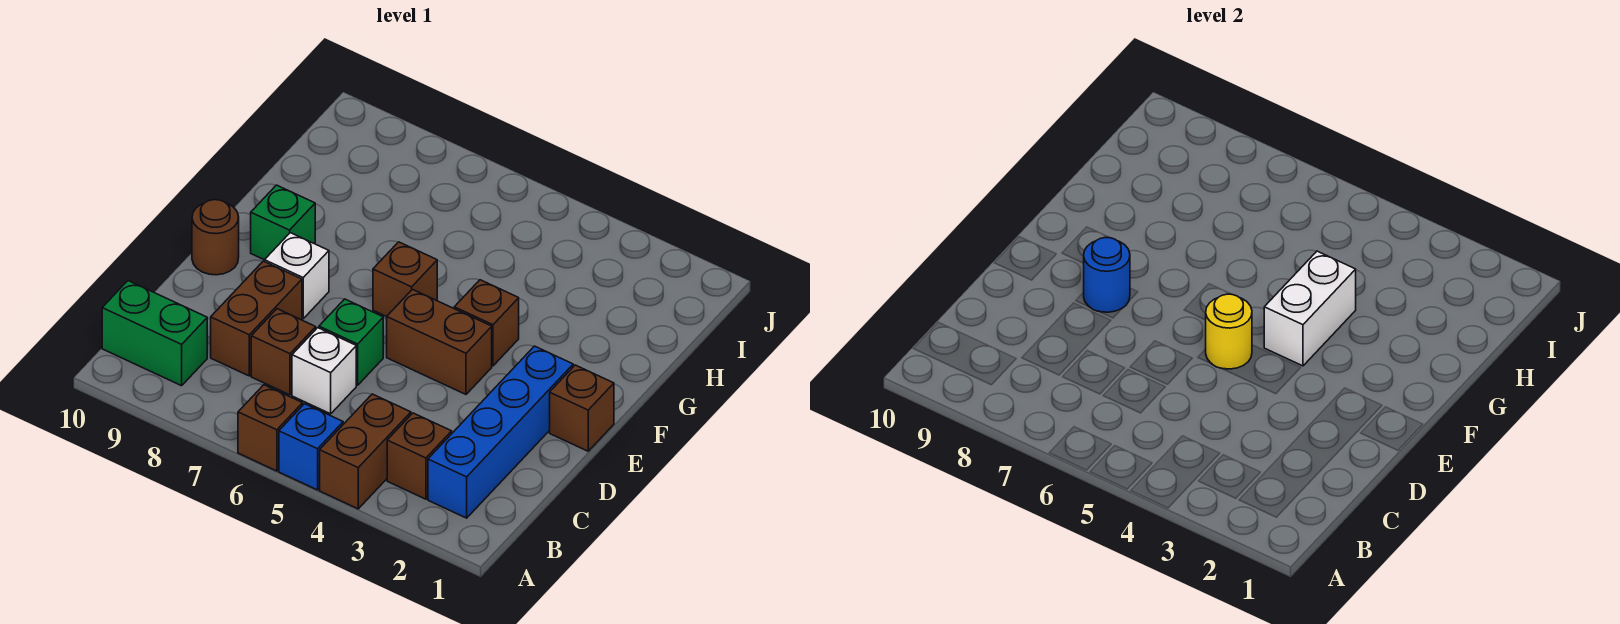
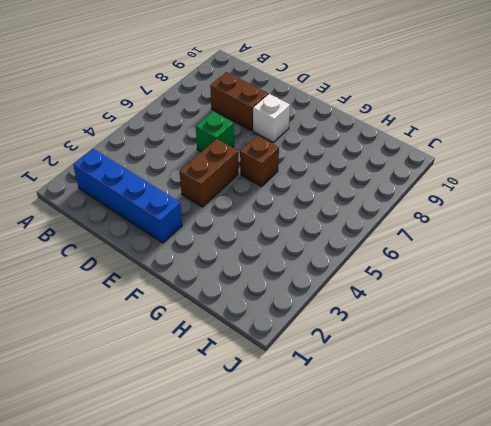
none -> brown 1x2 brick [320,394,411,509]
none -> blue 1x1 brick [279,404,343,490]
none -> brown 1x1 brick [238,385,303,471]

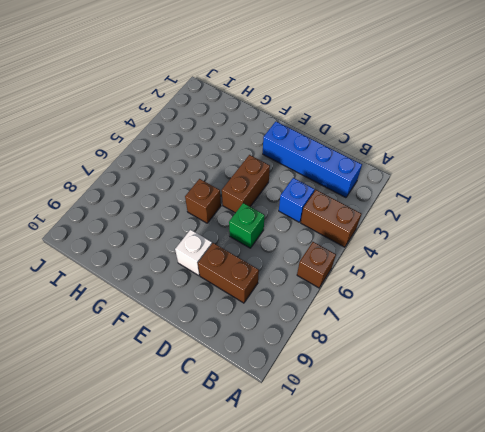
blue 1x1 brick [279,178,315,222] -> blue 1x1 brick moved to [279,404,343,490]
none -> brown 1x1 brick [387,413,452,499]
none -> green 1x2 brick [102,281,207,386]
none -> white 1x1 brick [292,328,356,414]

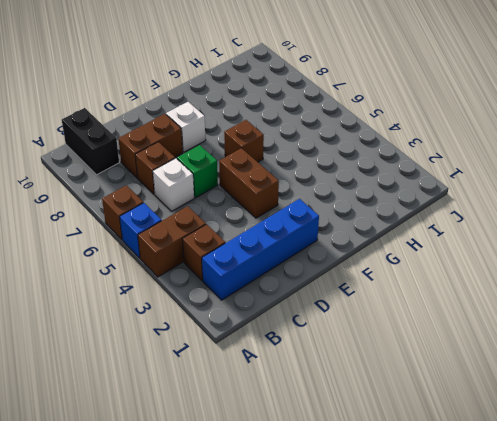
black 1x2 brick [62,108,119,175] -> green 1x2 brick [102,281,207,386]
none -> brown 1x1 brick [550,365,614,451]
none -> brown 1x1 round brick [192,200,239,275]
none -> brown 1x1 brick [454,280,519,366]

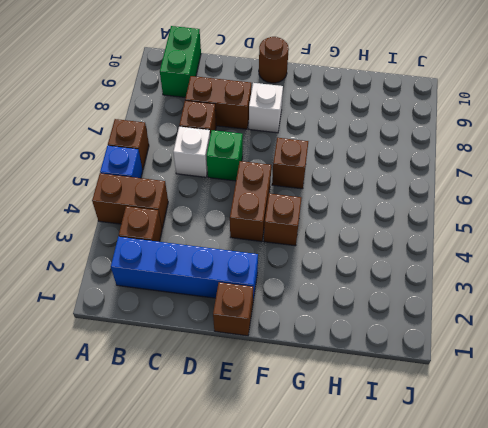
none -> green 1x1 brick [251,185,315,260]
none -> yellow 1x1 round brick [1206,294,1252,369]
none -> blue 1x1 round brick [1084,238,1130,312]

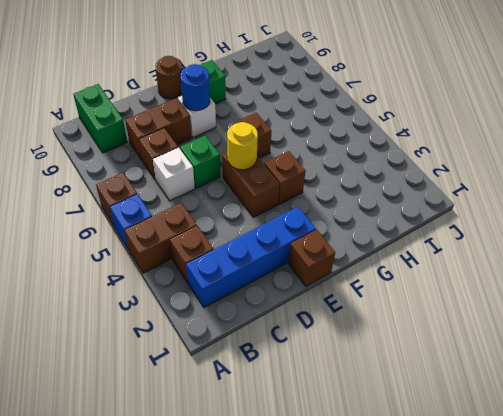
none -> white 1x2 brick [1264,251,1356,366]

